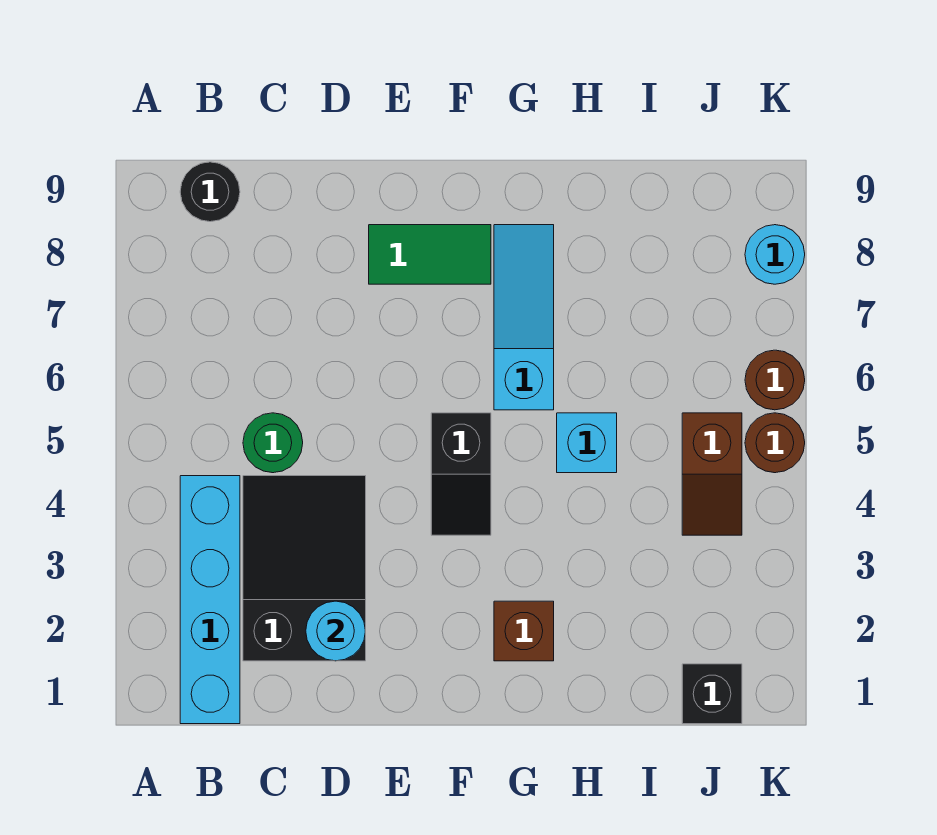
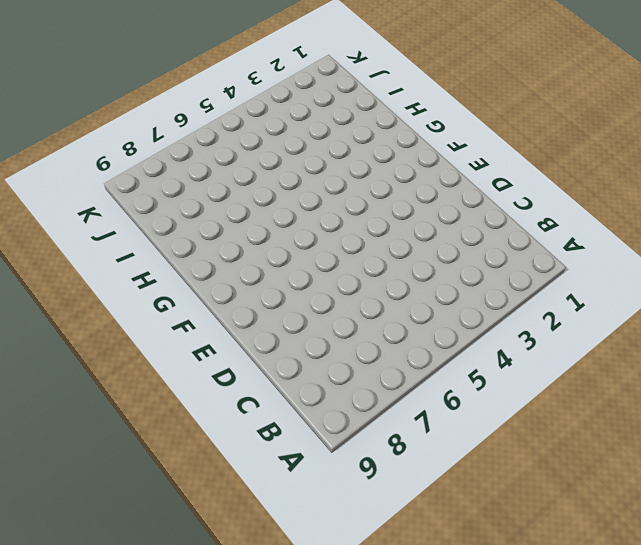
none -> cyan 1x4 brick [180,476,240,724]
none -> black 1x1 round brick [180,162,240,222]
none -> black 2x3 slope [243,476,366,661]

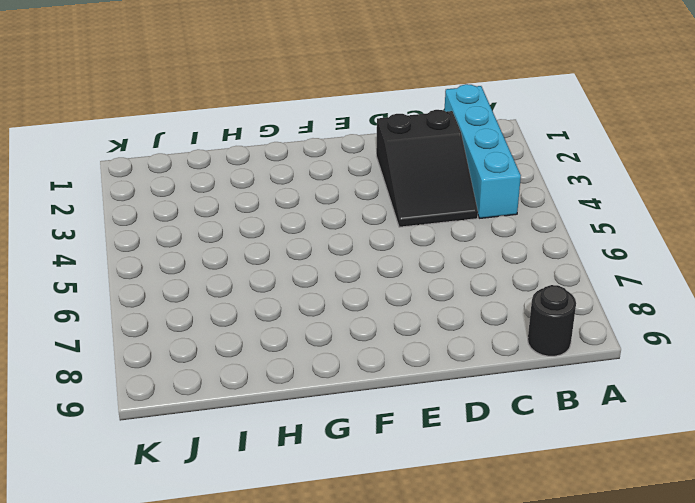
none -> green 1x1 round brick [243,413,303,473]
none -> green 1x2 tile [369,225,491,284]
none -> black 1x2 slope [431,413,491,535]

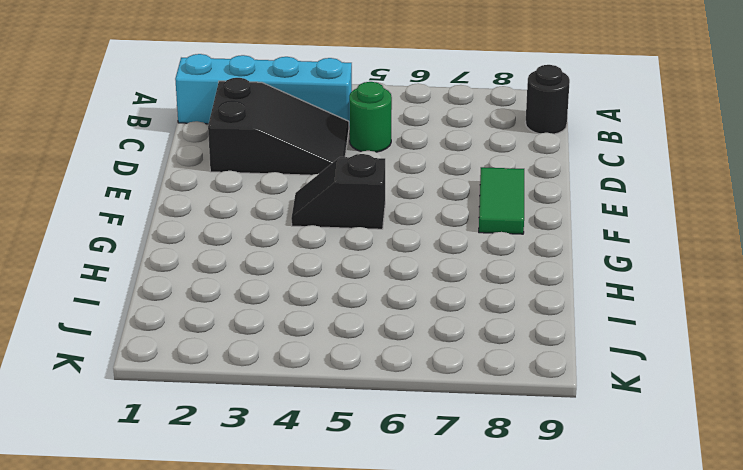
none -> brown 1x1 brick [494,601,554,661]
none -> cyan 1x3 slope [494,225,554,410]
none -> cyan 1x1 brick [557,413,617,473]

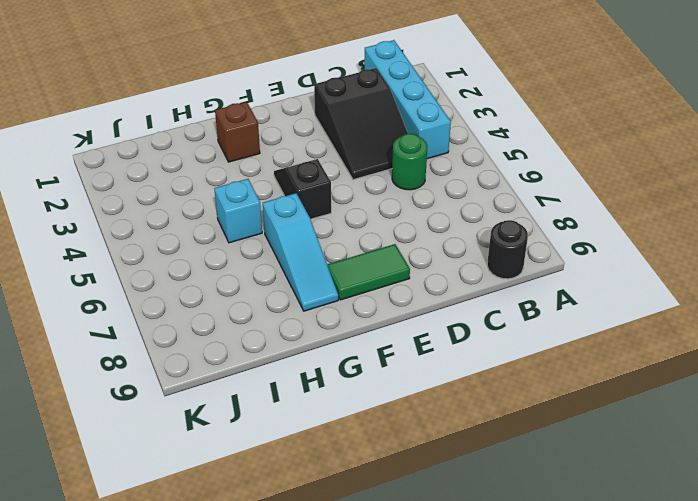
none -> black 1x1 brick [682,664,742,724]
none -> brown 1x2 slope [682,413,742,535]
none -> brown 1x1 round brick [745,413,805,473]

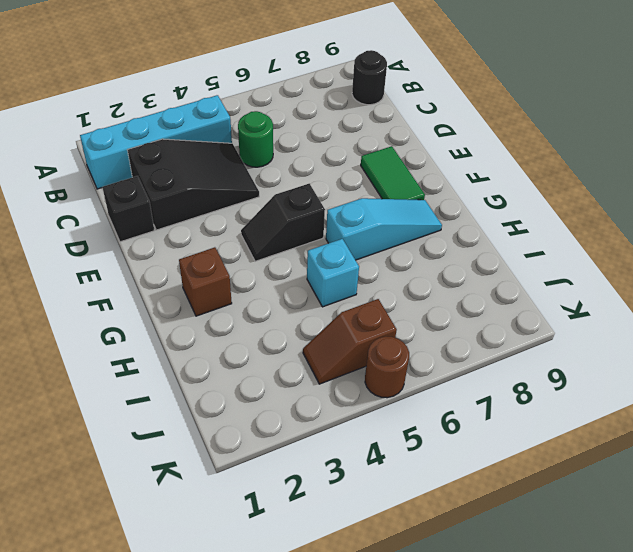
black 1x1 brick [102,176,154,242] -> black 1x1 brick moved to [682,664,742,724]
none -> brown 1x1 round brick [745,350,805,410]
none -> cyan 1x1 round brick [745,225,805,284]
none -> cyan 1x1 round brick [306,601,365,661]

